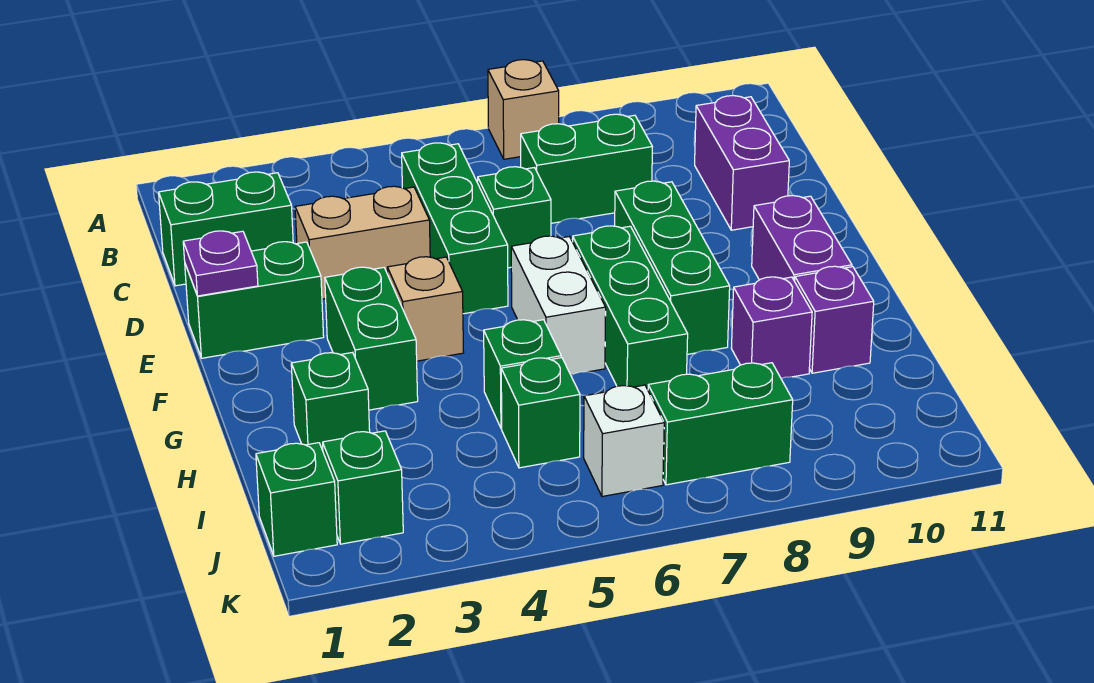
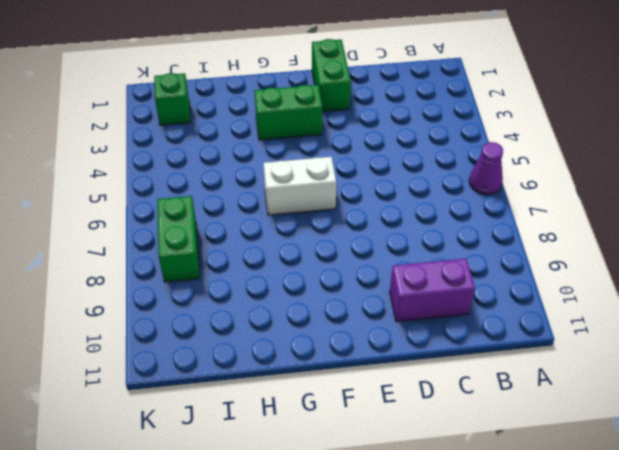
purple 1x1 cone [469,142,503,195] -> none
none -> tan 1x1 brick [488,60,559,159]
none -> green 1x2 brick [159,172,293,286]
none -> green 1x3 brick [402,143,508,314]

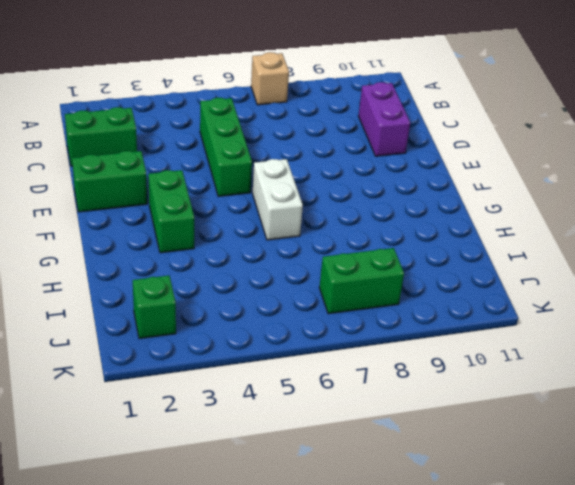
none -> green 1x2 brick [521,114,652,223]
none -> tan 1x2 brick [295,186,430,299]
none -> green 1x1 brick [478,167,551,268]

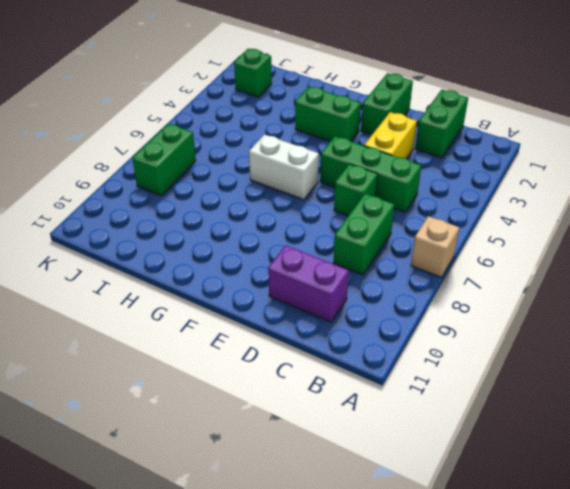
yellow 1x2 brick [364,112,417,159] -> tan 1x2 brick [295,186,430,299]
none -> green 1x3 brick [615,181,730,354]
none -> tan 1x1 brick [387,257,464,361]
none -> green 1x3 brick [573,226,688,390]

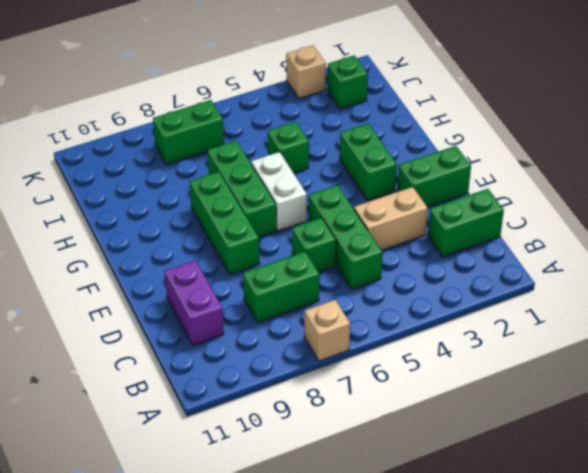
tan 1x1 brick [286,45,326,99] -> tan 1x1 brick moved to [387,257,464,361]
none -> purple 1x2 brick [752,196,852,281]
none -> green 1x1 brick [291,352,370,451]
none -> purple 1x1 brick [731,277,812,378]

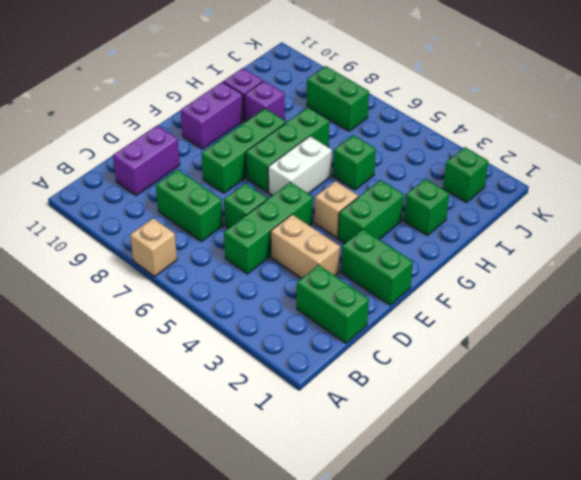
none -> green 1x1 brick [501,358,580,468]
none -> green 1x1 brick [256,443,337,556]
none -> white 1x1 brick [584,385,664,496]

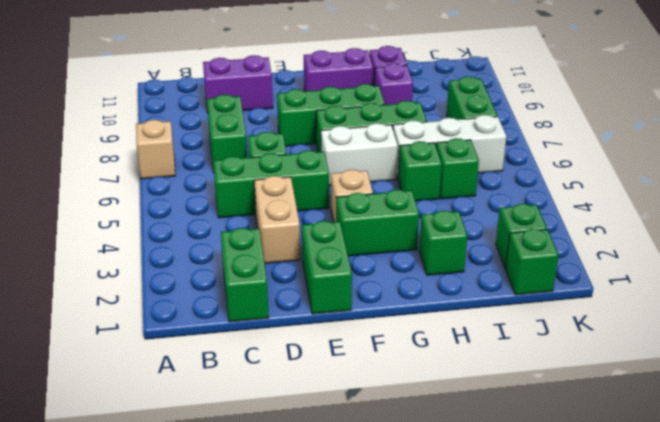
white 1x3 brick [393,115,506,179] -> white 1x1 brick [584,385,664,496]
none -> purple 1x1 plate [183,231,258,296]

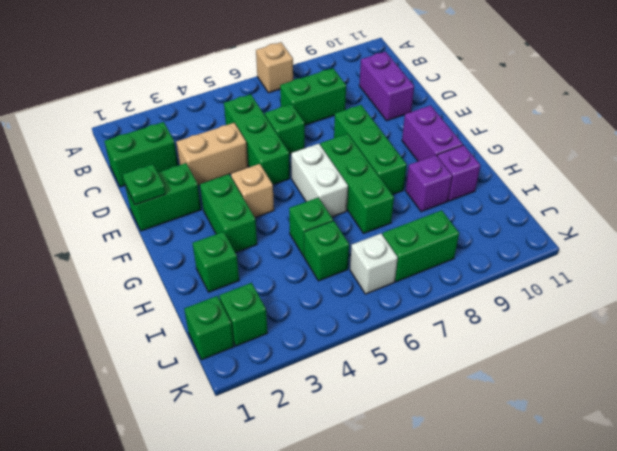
green 1x1 plate [123,164,166,205] -> purple 1x1 plate [183,231,258,296]

